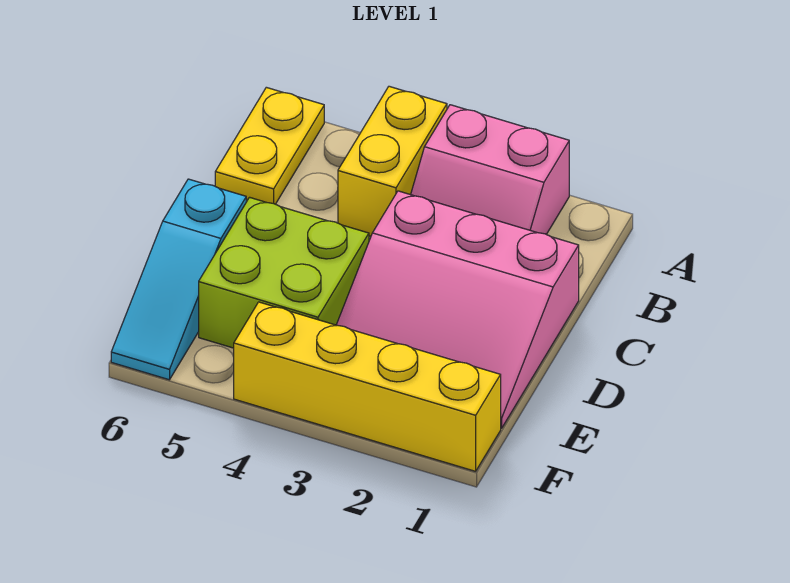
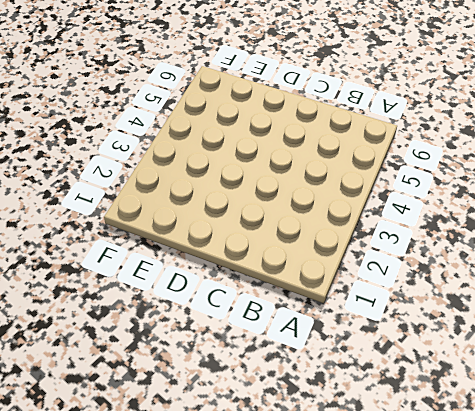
none -> pink 2x2 slope [411,105,569,234]
none -> yellow 1x2 brick [338,86,447,236]

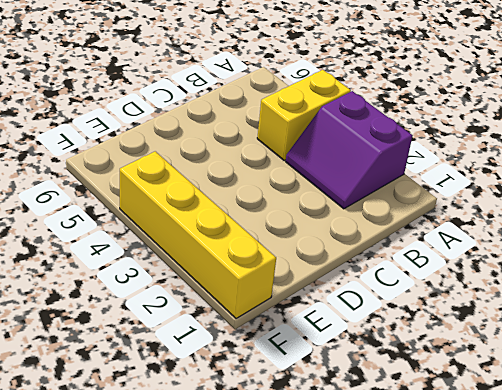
purple 2x2 slope [286,91,413,209] -> pink 2x2 slope [411,105,569,234]
none -> yellow 1x2 plate [215,87,324,204]
none -> pink 3x3 slope [336,191,579,428]

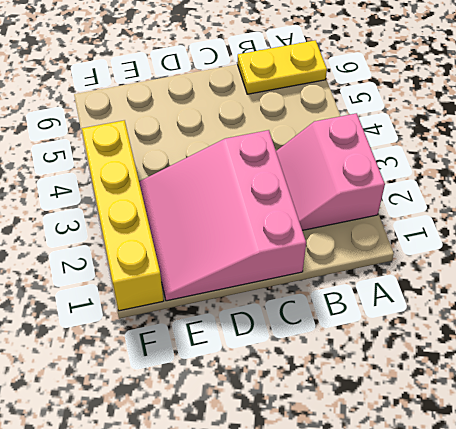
none -> yellow 1x2 brick [338,86,447,236]
none -> lime 2x2 brick [199,197,369,348]

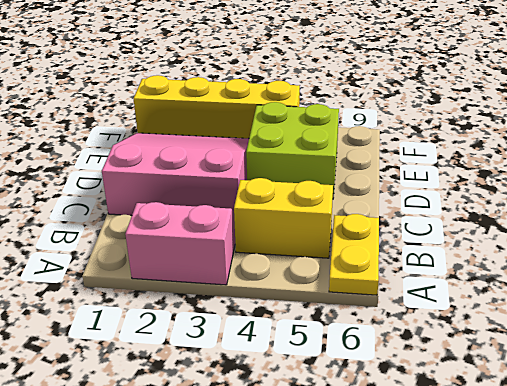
yellow 1x2 brick [234,178,333,258] -> yellow 1x2 brick turned to [338,86,447,236]
none -> cyan 1x3 slope [111,179,246,380]

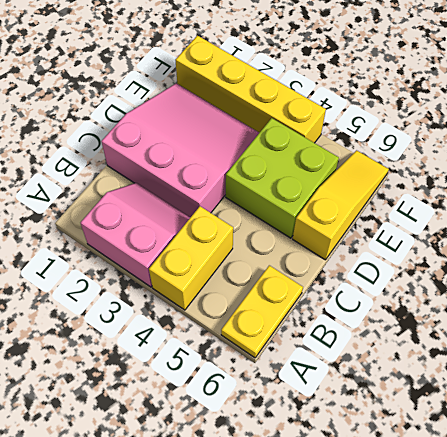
yellow 1x3 slope [293,150,389,260] -> cyan 1x3 slope [111,179,246,380]

